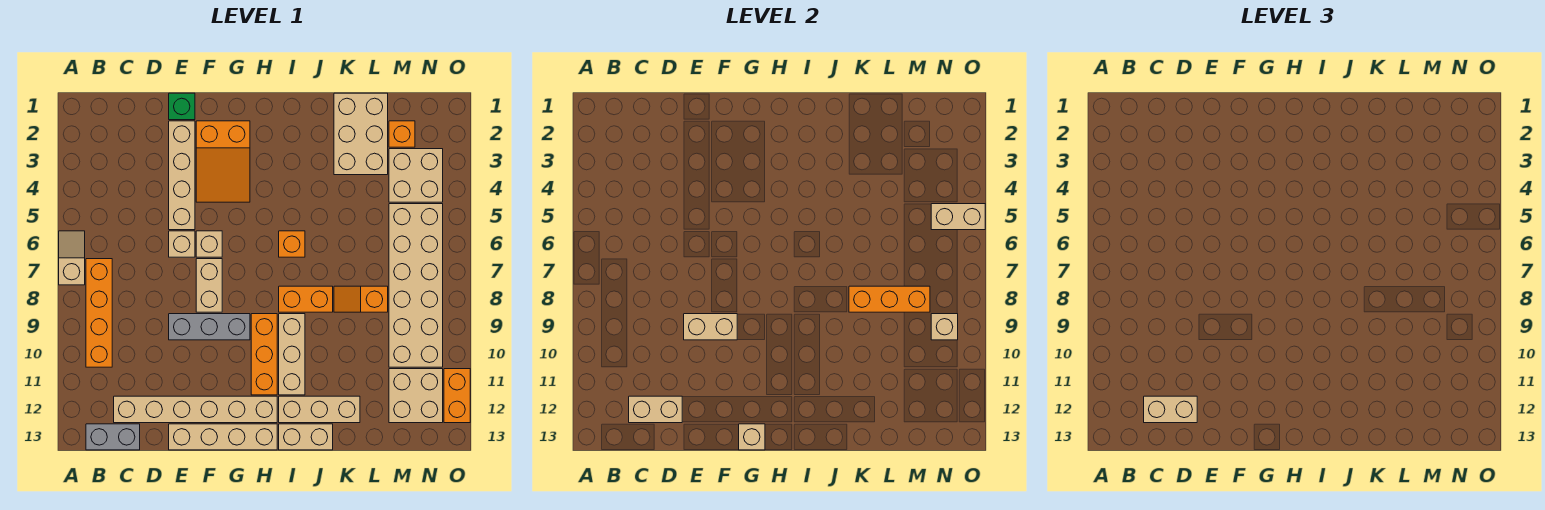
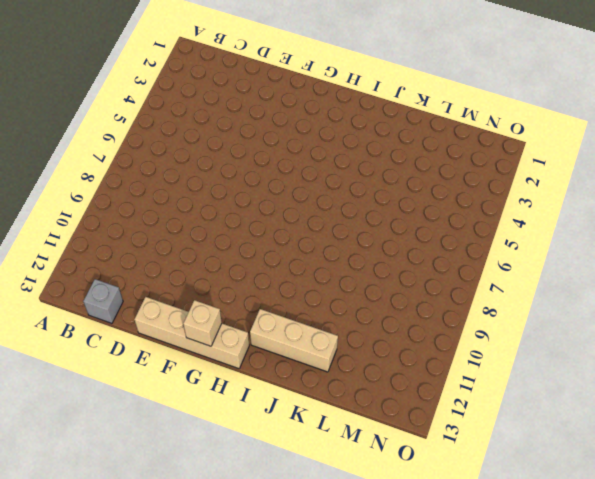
grey 1x1 brick [83,279,123,323] -> grey 1x2 brick [86,424,140,450]
none -> tan 1x2 slope [59,231,85,285]
none -> orange 1x4 brick [86,259,112,367]
none -> tan 1x6 brick [114,396,277,423]
none -> green 1x1 brick [169,93,195,120]

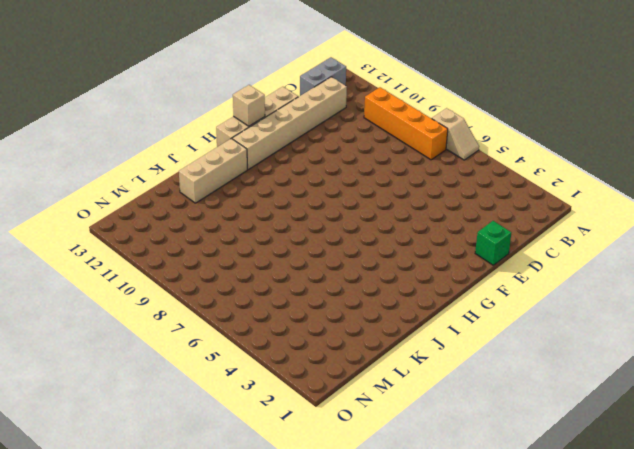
none -> tan 1x4 brick [169,121,195,230]
none -> tan 1x1 brick [169,231,195,257]
none -> grey 1x3 brick [169,314,250,340]
none -> orange 2x3 slope [196,121,250,202]

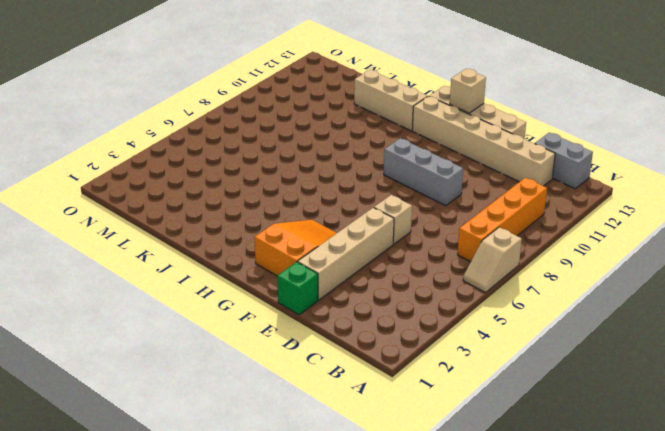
none -> tan 1x1 brick [196,231,222,257]
none -> tan 1x2 brick [196,259,222,312]
none -> orange 1x3 brick [251,314,277,395]
none -> orange 1x1 brick [279,231,305,257]

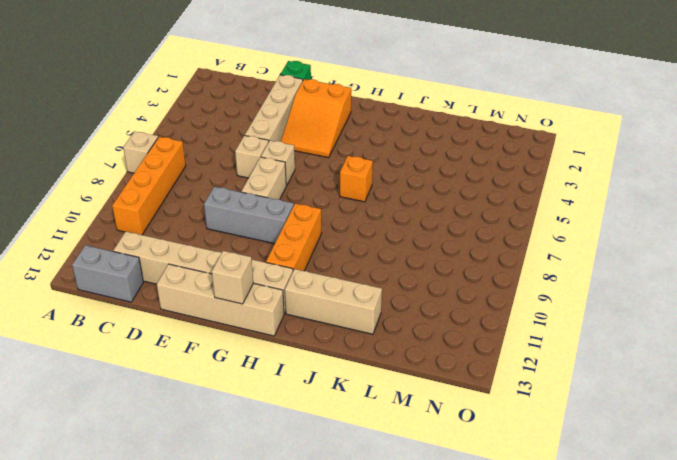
none -> orange 1x2 brick [279,286,333,312]
none -> tan 1x3 brick [279,314,305,395]
none -> tan 1x2 brick [279,424,333,450]
none -> tan 2x3 brick [334,93,388,175]

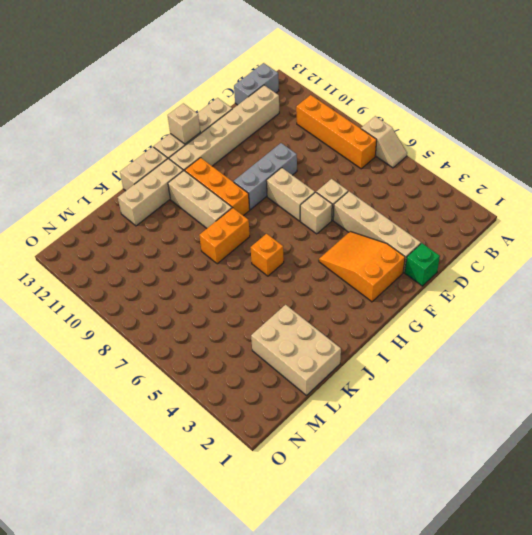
none -> orange 1x2 slope [334,286,388,312]
none -> orange 1x1 brick [389,121,415,147]
none -> tan 2x2 brick [389,149,443,202]
none -> tan 2x6 brick [389,204,443,367]

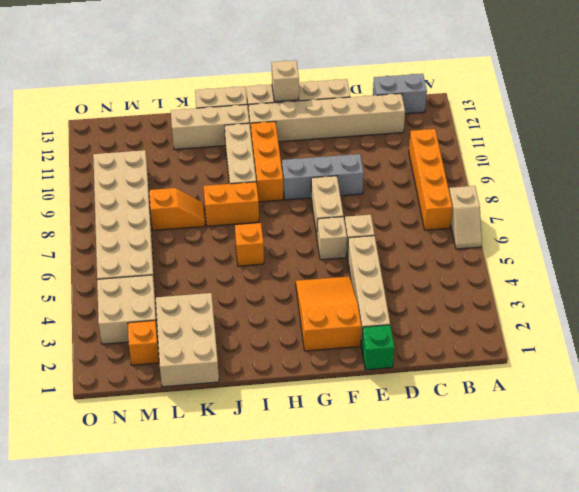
none -> tan 2x2 brick [389,369,443,423]
none -> orange 1x2 brick [444,369,470,423]
none -> tan 1x2 brick [629,396,682,423]
none -> tan 1x2 brick [684,314,737,340]

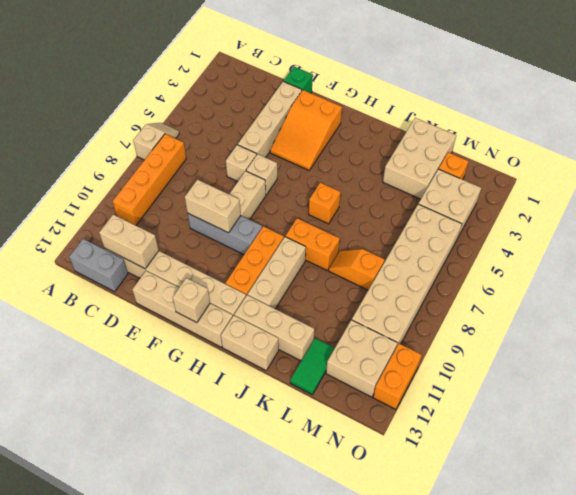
green 1x2 tile [290,338,335,395] -> none
none -> orange 1x3 brick [849,286,930,312]
none -> tan 1x2 brick [931,204,985,230]
none -> tan 1x1 brick [931,314,958,340]
none -> tan 1x2 brick [1144,396,1197,423]

